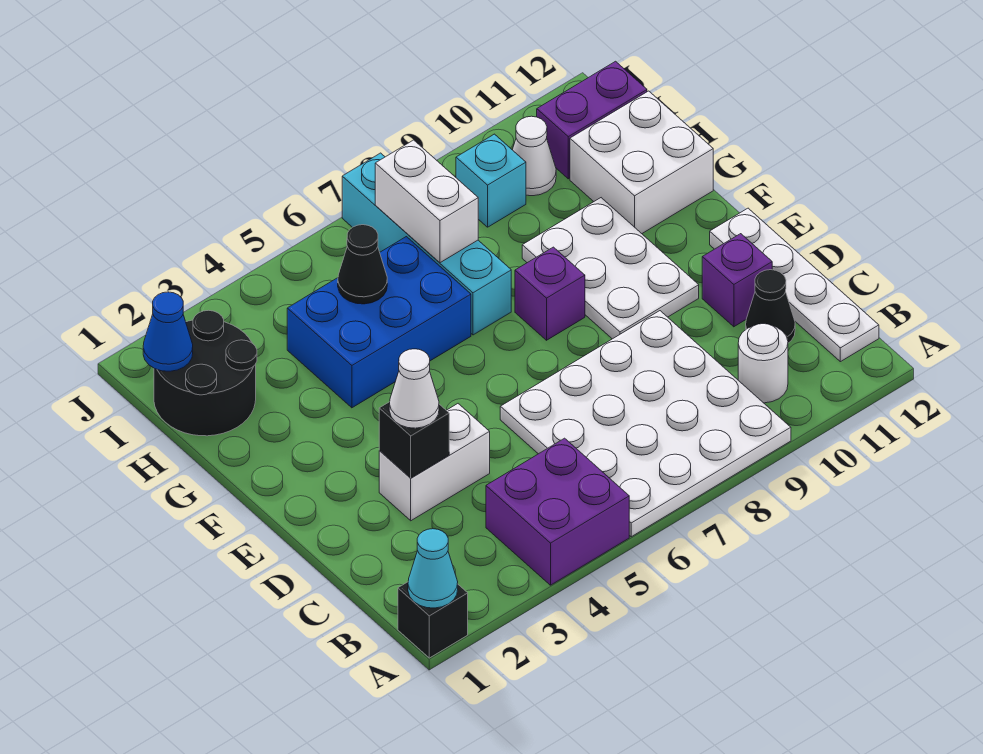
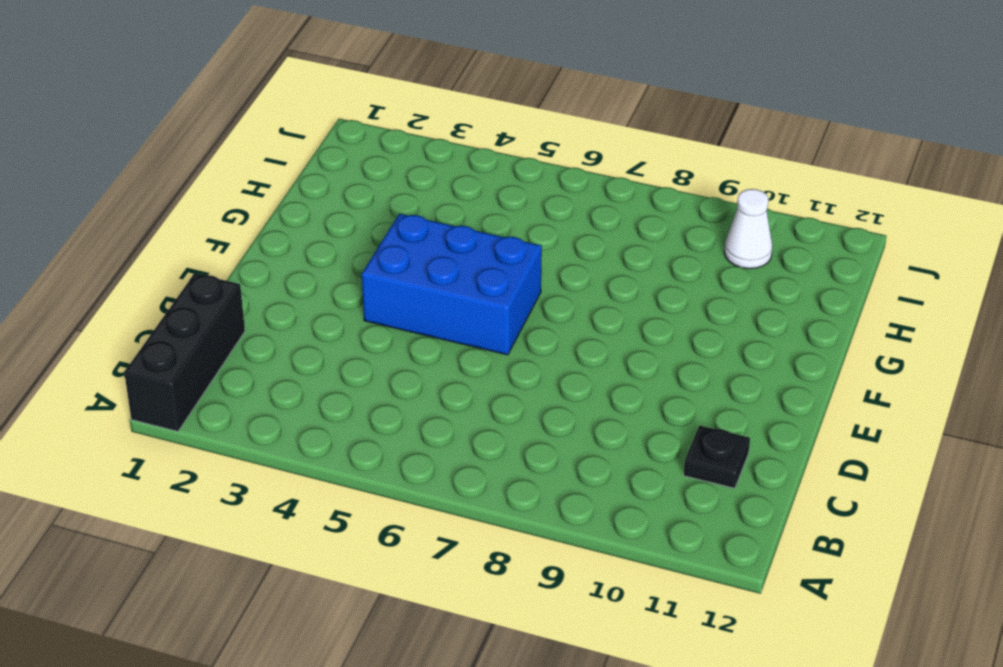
black 1x3 brick [124,273,245,431] -> black 1x1 brick [398,582,468,658]
black 1x1 plate [684,426,750,488] -> black 1x1 cone [746,270,795,343]
blue 2x3 brick [362,214,542,355] -> blue 2x3 brick moved to [287,237,471,408]
none -> purple 2x2 brick [486,438,629,585]
none -> white 4x4 plate [500,311,791,537]
none -> white 1x1 round brick [738,324,788,403]

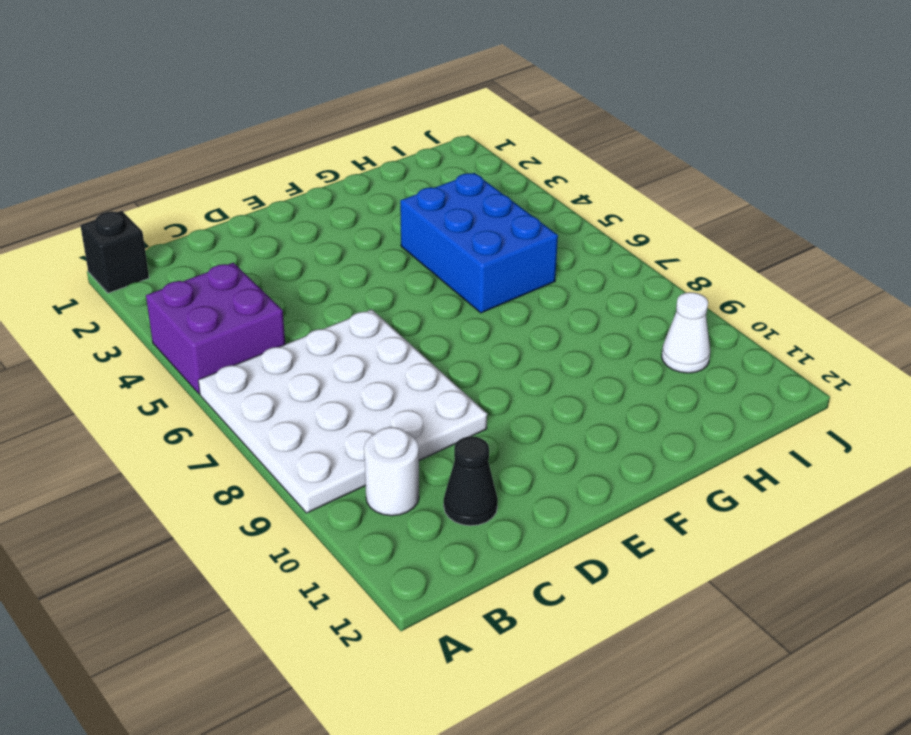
none -> white 1x4 plate [710,208,879,362]
none -> white 1x2 brick [379,404,490,521]
none -> purple 1x1 brick [702,234,772,327]

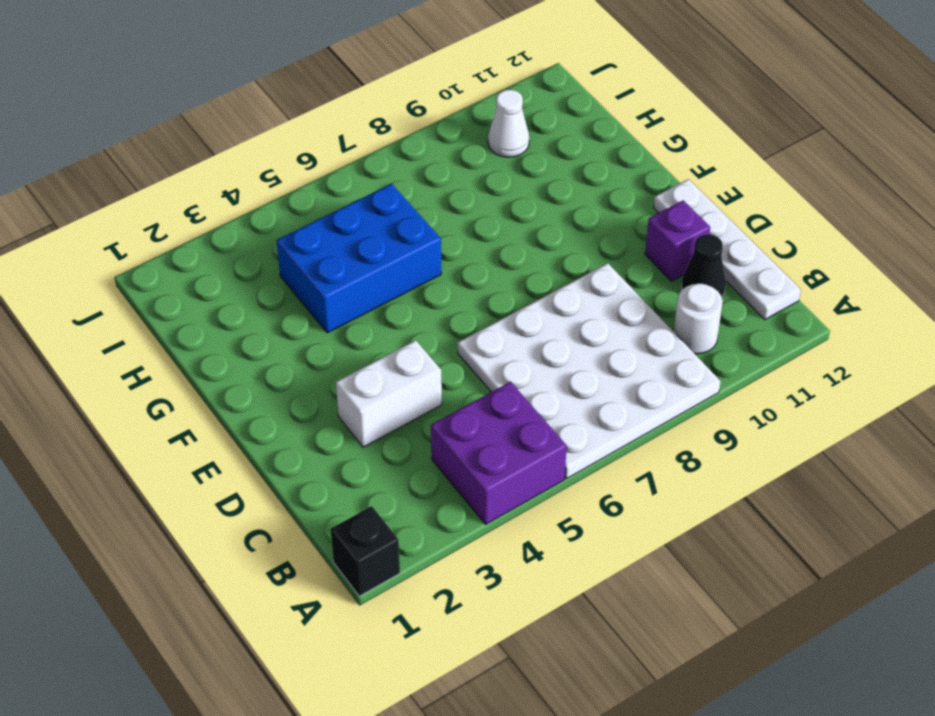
none -> white 2x3 plate [522,198,699,339]
none -> purple 1x1 brick [515,247,585,340]
none -> cyan 1x4 brick [342,153,511,335]

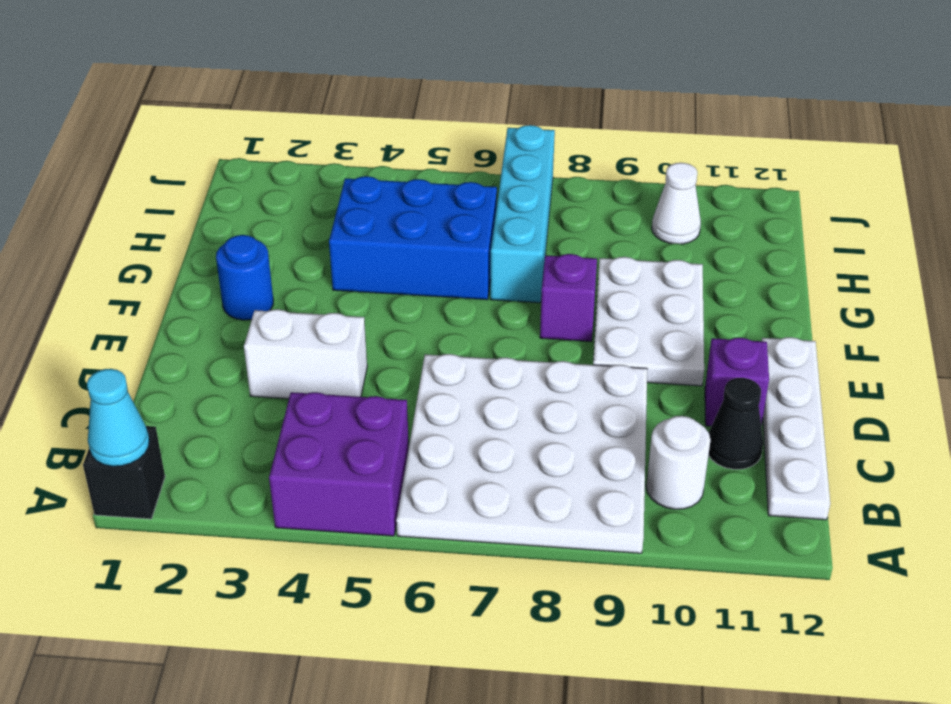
blue 1x1 round brick [216,235,273,320] -> none
none -> white 2x2 brick [570,91,713,234]
none -> black 2x2 round brick [154,310,257,436]
none -> cyan 1x1 brick [456,134,526,227]

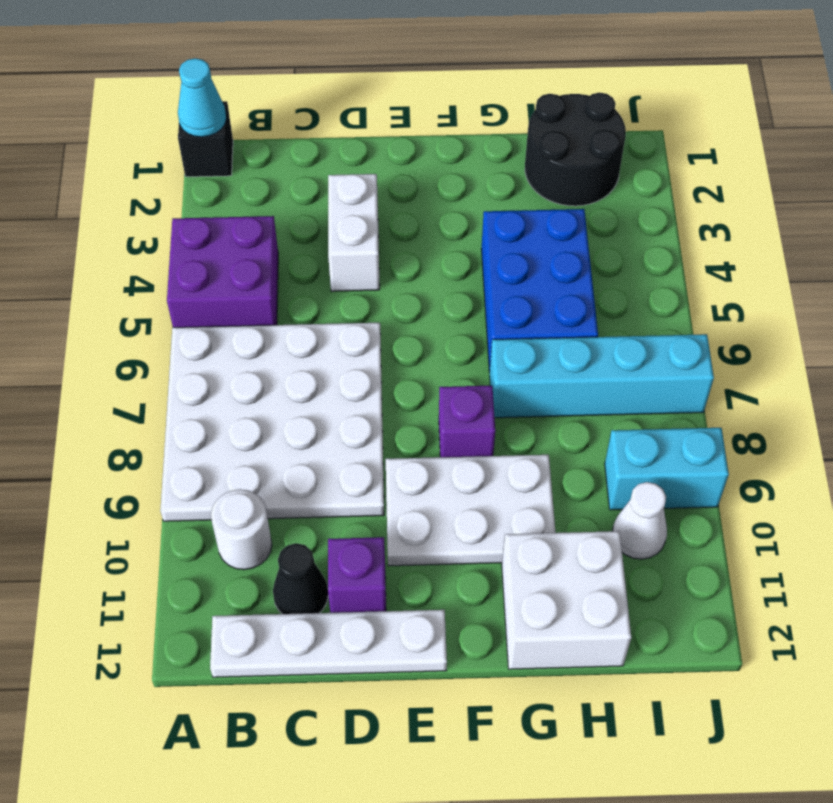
cyan 1x2 brick [605,428,729,510] -> cyan 1x1 brick [456,134,526,227]
none -> purple 1x2 brick [537,61,647,179]
none -> black 1x1 brick [379,402,449,478]
none -> black 1x1 cone [338,225,387,304]

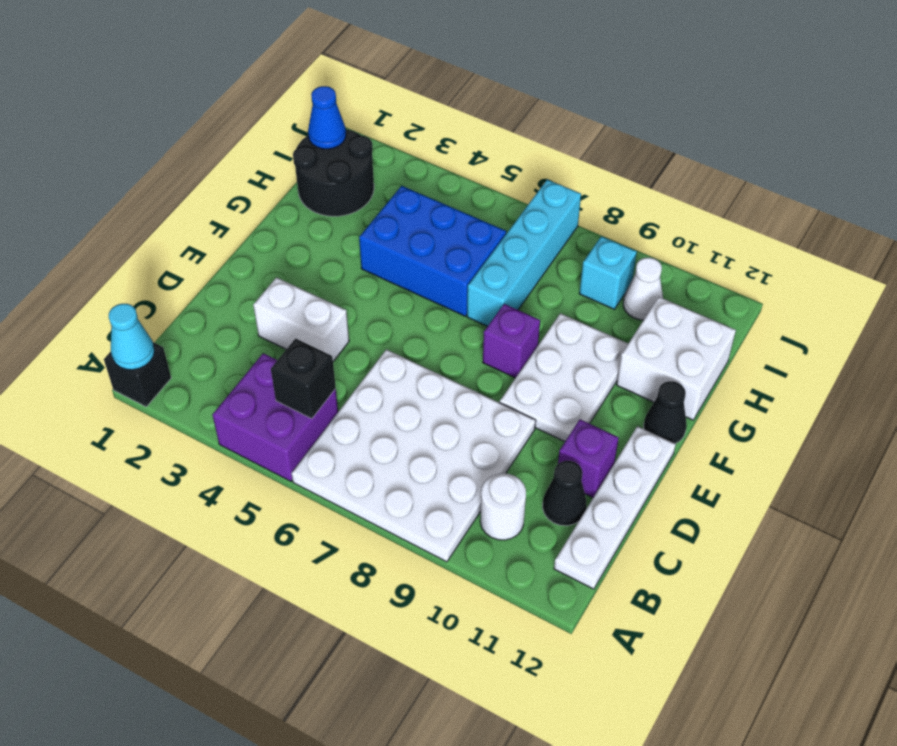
black 1x1 brick [271,338,336,419] -> black 1x1 brick moved to [379,402,449,478]
black 1x1 cone [644,381,687,444] -> black 1x1 cone moved to [338,225,387,304]
none -> purple 1x2 brick [537,61,647,179]
none -> white 1x2 brick [375,140,478,263]
none -> white 1x1 cone [389,349,439,428]

